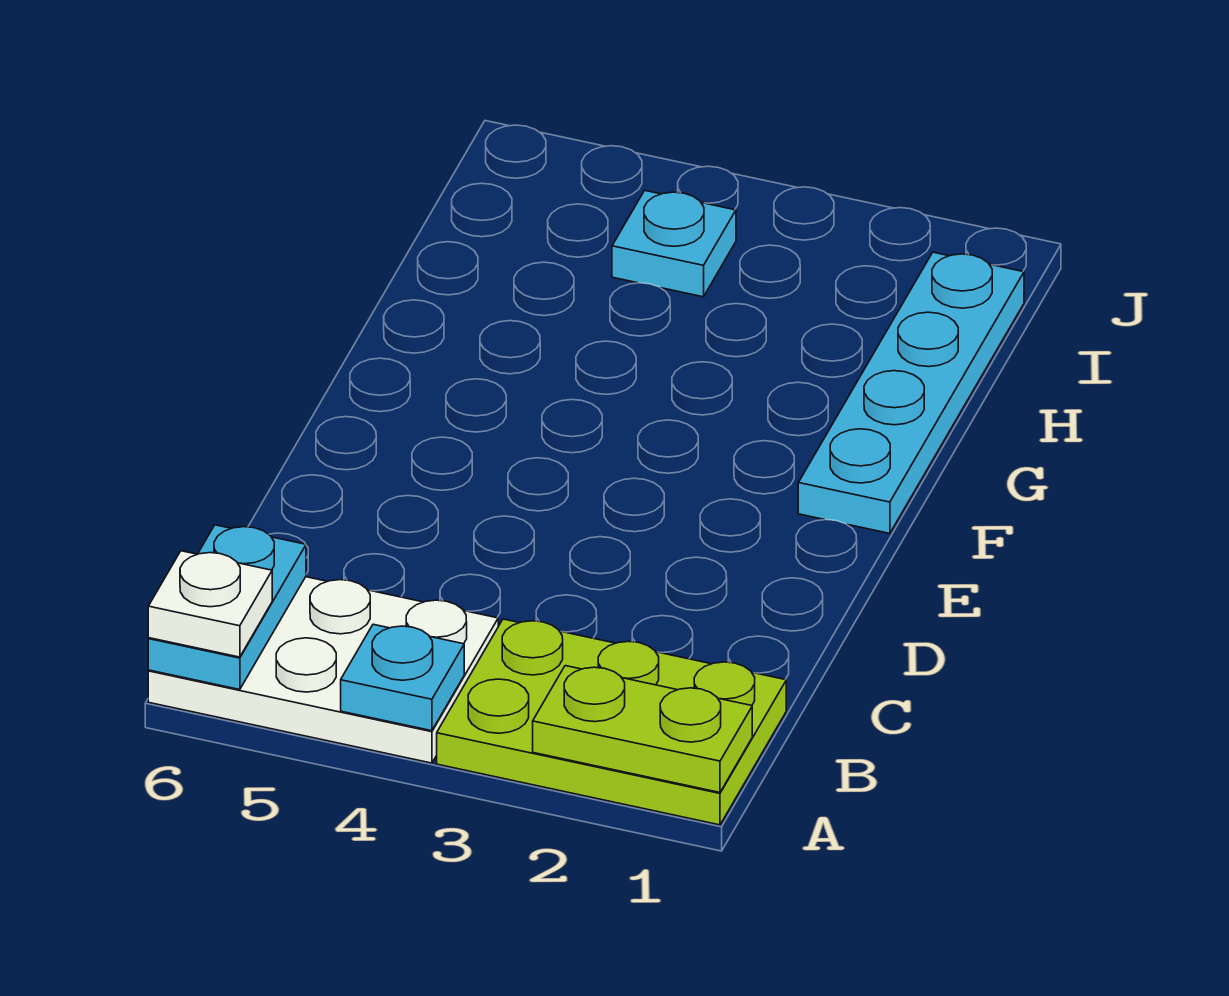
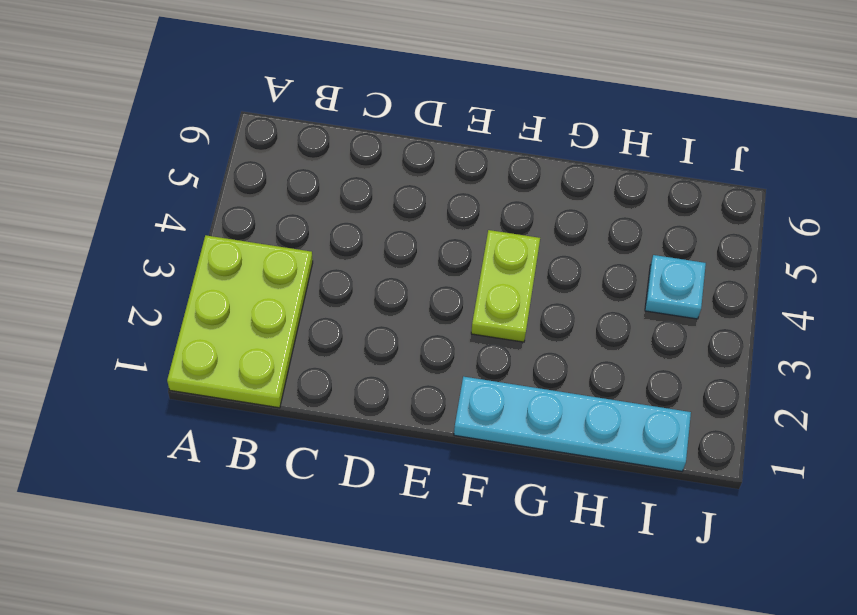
lime 1x2 plate [471,230,540,342] -> lime 1x2 plate moved to [533,666,752,792]
none -> white 2x3 plate [148,577,498,763]
none -> cyan 1x1 plate [341,624,464,731]

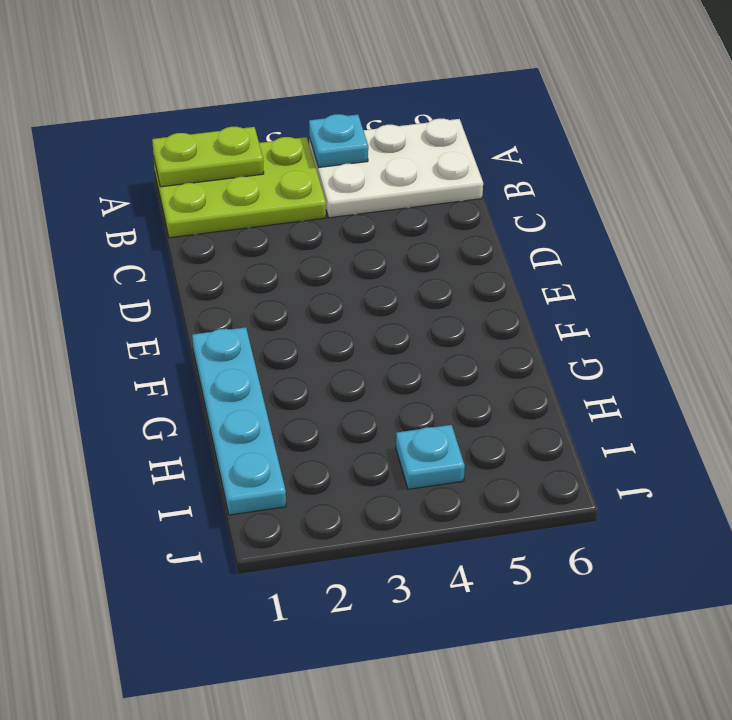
none -> cyan 1x2 plate [148,525,306,690]
none -> white 1x1 plate [148,551,272,657]

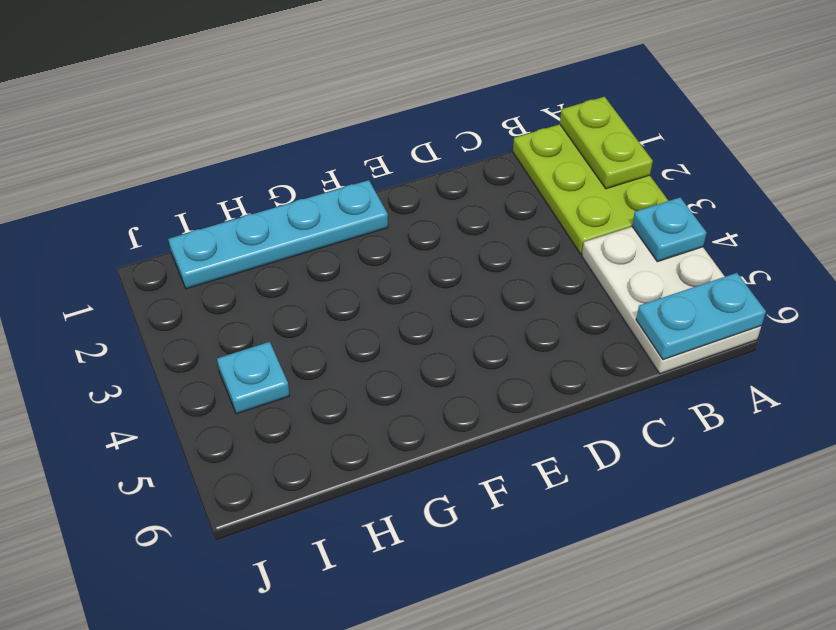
none -> white 1x1 plate [148,551,272,657]

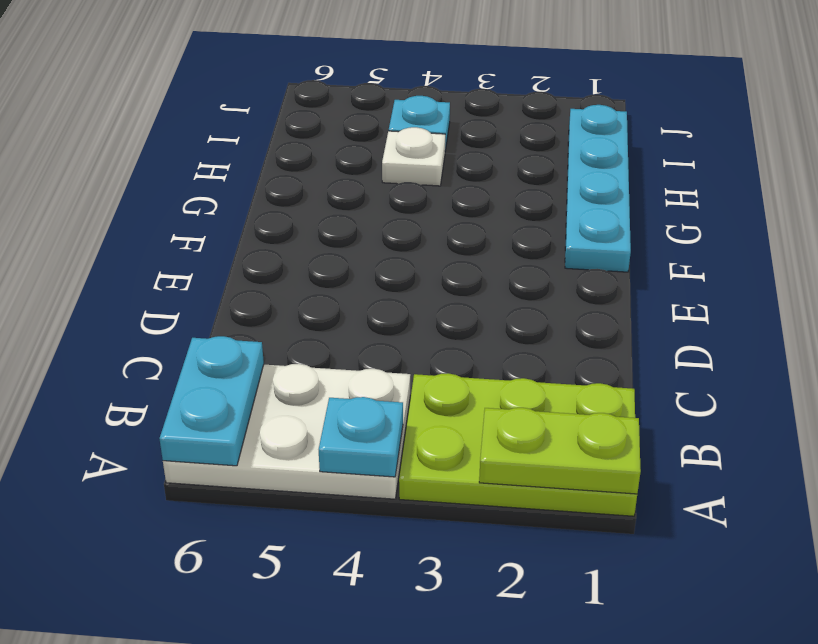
white 1x1 plate [382,127,445,186] -> white 1x1 plate moved to [148,551,272,657]

